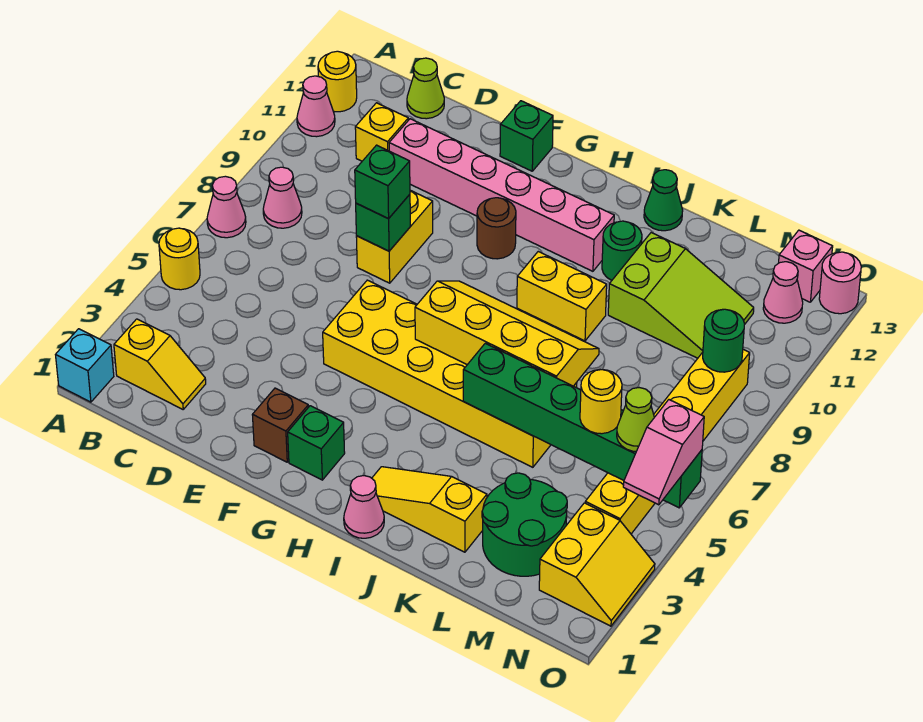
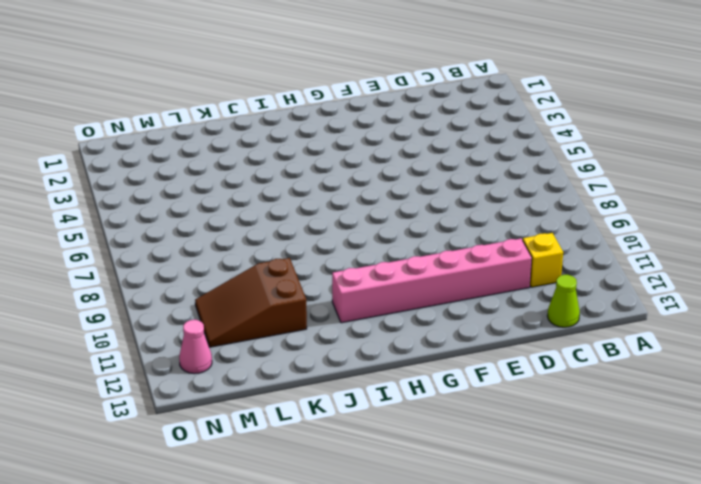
brown 2x3 slope [195,258,307,347] -> lime 2x3 slope [608,233,754,358]
none -> cyan 1x1 brick [56,329,114,402]
none -> yellow 1x1 round brick [159,228,200,290]
none -> pink 1x1 cone [207,176,246,238]
none -> pink 1x1 cone [297,76,335,137]

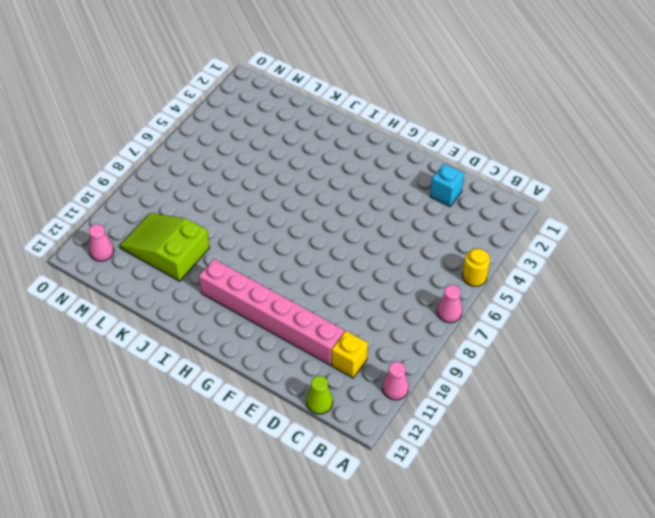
cyan 1x1 brick [430,164,464,206] -> cyan 1x1 brick moved to [56,329,114,402]
none -> yellow 1x1 round brick [318,51,357,112]
none -> yellow 1x2 slope [114,319,206,409]
none -> pink 1x1 cone [263,167,302,228]
none -> yellow 1x2 brick [356,190,433,283]

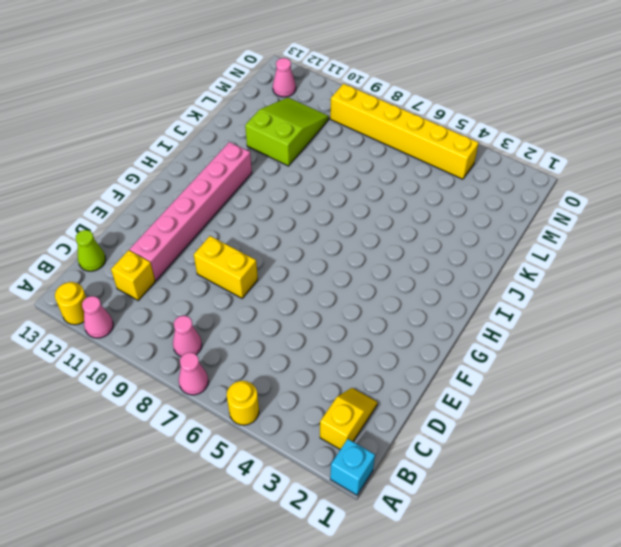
none -> brown 1x1 brick [252,388,308,462]
none -> yellow 2x6 brick [323,280,577,467]
none -> green 1x1 brick [500,101,553,171]
none -> green 1x1 brick [288,406,345,480]

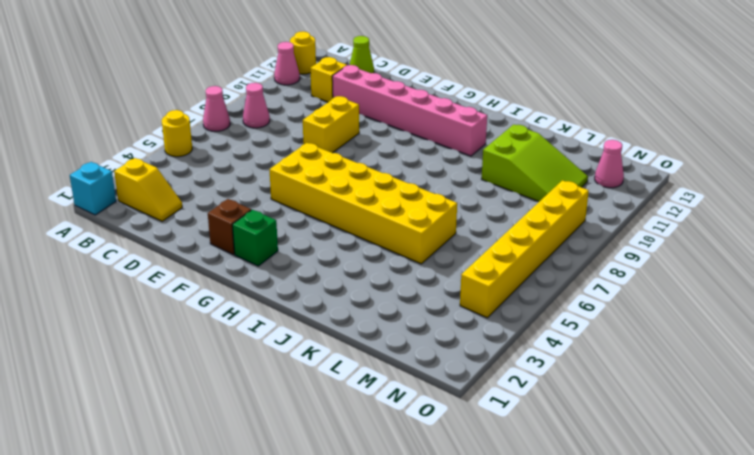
none -> green 1x1 brick [500,101,553,171]
none -> brown 1x1 round brick [477,198,516,259]
none -> pink 1x1 cone [344,476,384,538]
none -> yellow 1x3 slope [372,467,487,552]

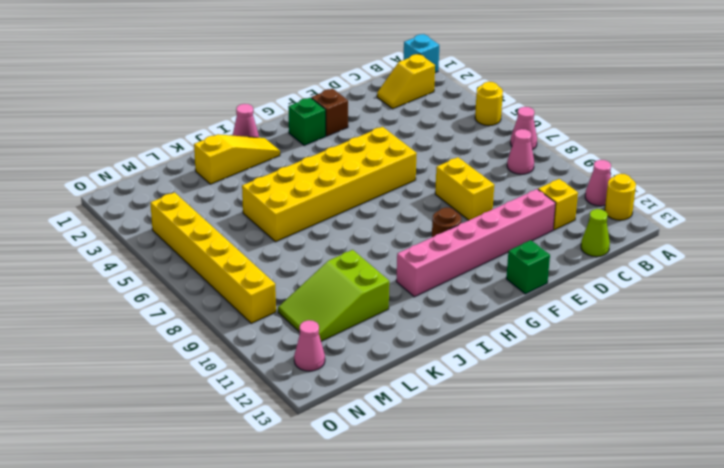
none -> yellow 1x2 brick [517,252,607,341]
none -> green 1x1 round brick [602,221,642,280]
none -> green 1x1 cone [644,170,683,231]
none -> green 2x2 round brick [482,473,567,576]

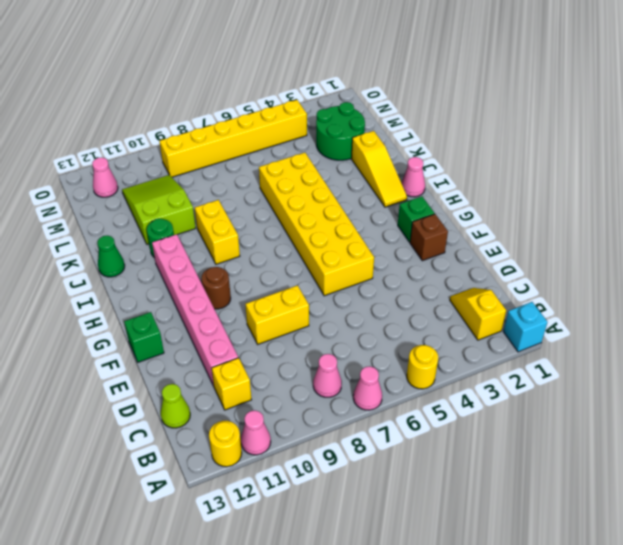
none -> yellow 2x2 slope [539,503,655,626]
none -> pink 1x1 brick [779,230,833,302]
none -> pink 1x1 round brick [819,252,861,314]
none -> green 1x1 brick [356,194,410,251]

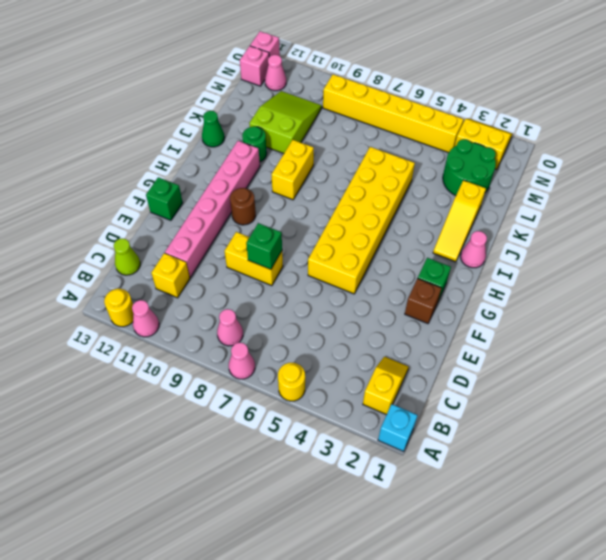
pink 1x1 brick [250,31,280,57] -> pink 1x1 round brick [819,252,861,314]
none -> yellow 2x4 slope [415,281,599,386]
none -> green 1x6 brick [463,343,702,508]
none -> green 1x1 round brick [703,309,745,372]
none -> green 1x1 brick [355,145,410,219]

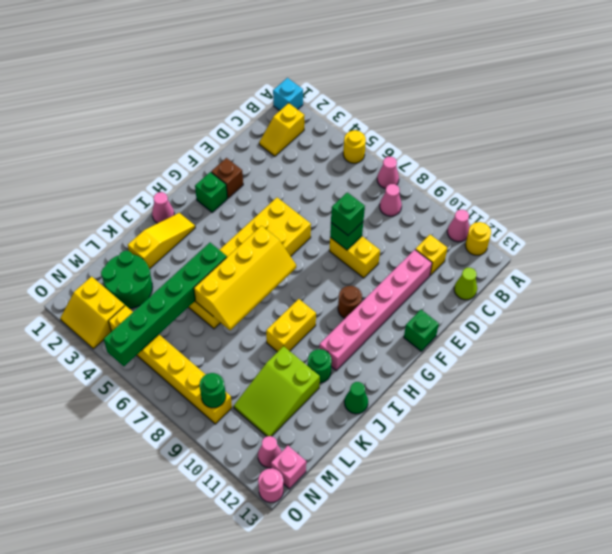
none -> yellow 1x1 round brick [580,370,622,434]
none -> lime 1x1 cone [617,388,654,451]
none -> pink 1x2 slope [623,400,704,505]

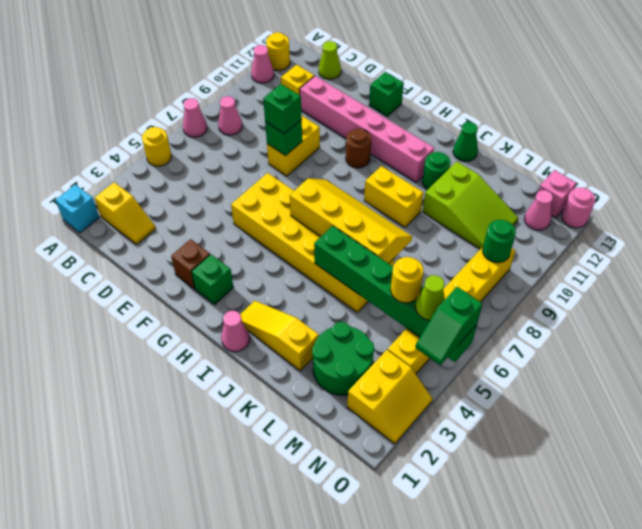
green 1x2 slope [415,287,482,365] -> pink 1x2 slope [623,400,704,505]

